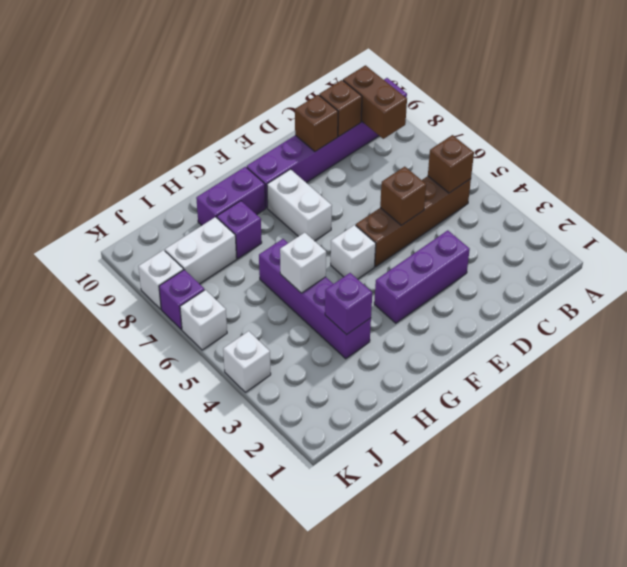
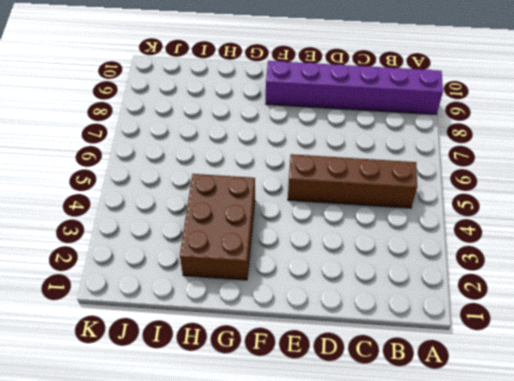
brown 2x3 brick [180,174,255,280] -> purple 1x4 brick [259,239,371,359]
none -> purple 1x3 brick [374,230,470,323]
none -> white 1x1 brick [331,225,376,279]
none -> white 1x2 brick [267,169,332,241]

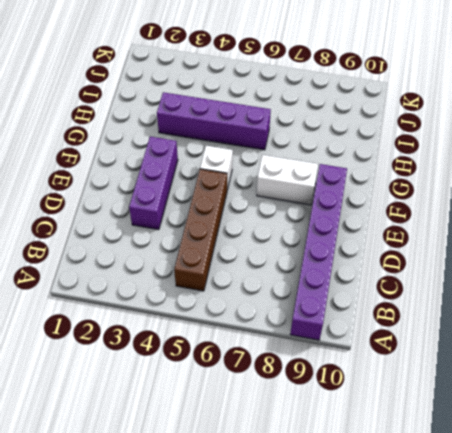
none -> purple 1x2 brick [196,167,266,225]
none -> purple 1x1 brick [217,201,262,259]
none -> white 1x2 brick [165,217,237,284]

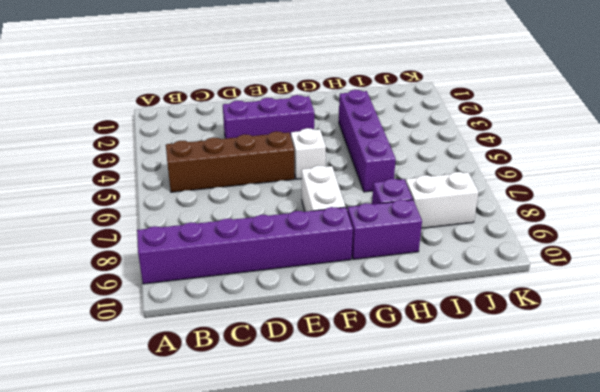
none -> white 1x1 brick [223,331,271,392]
none -> white 1x1 brick [180,290,227,350]
none -> purple 1x1 brick [159,270,204,330]

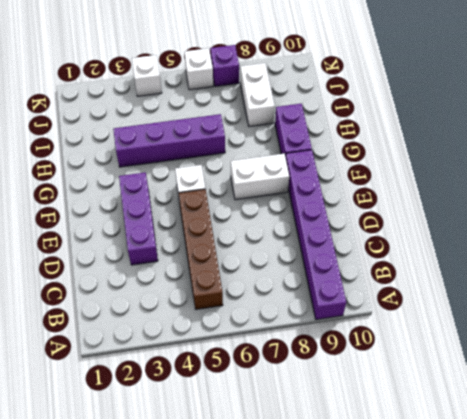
none -> purple 1x1 brick [217,201,262,259]
none -> white 1x1 brick [138,250,183,309]
none -> brown 1x1 brick [428,135,474,193]

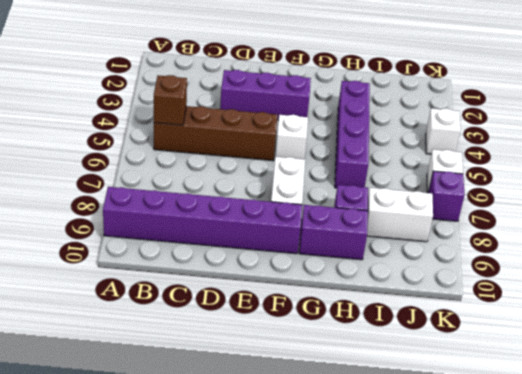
none -> white 1x1 brick [138,250,183,309]
none -> brown 1x2 brick [343,65,407,139]
none -> brown 1x1 brick [319,80,362,136]

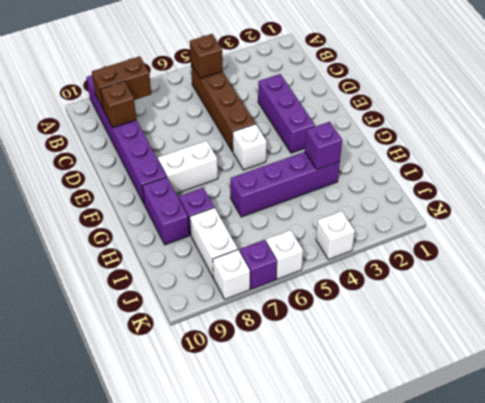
none -> brown 1x1 brick [380,167,426,225]
none -> brown 1x1 brick [295,95,338,152]
none -> white 1x1 brick [280,233,326,293]

